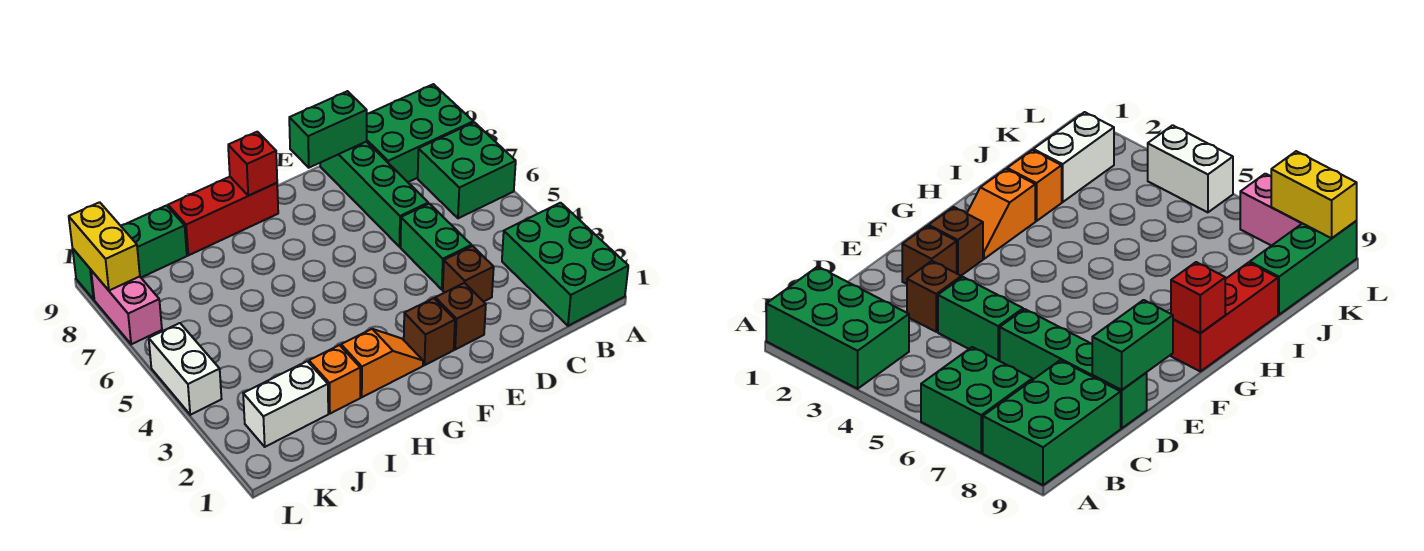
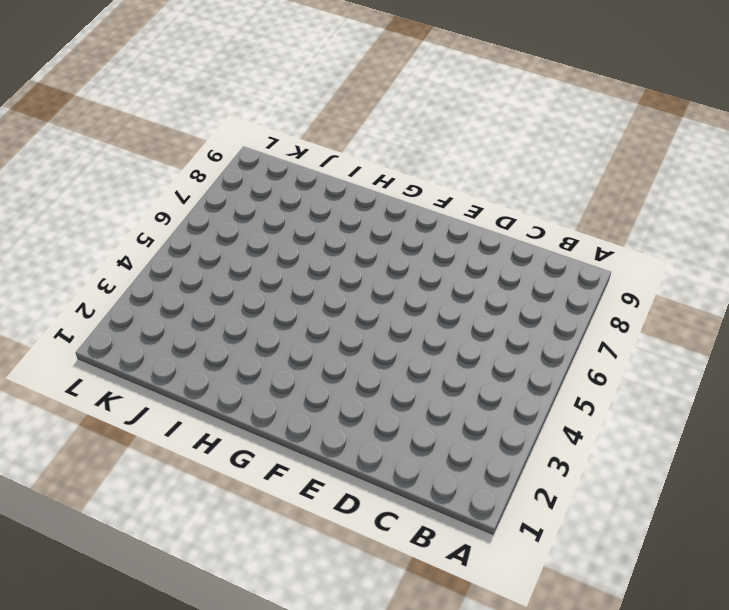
none -> green 2x3 brick [502,203,628,326]
none -> green 2x2 brick [418,122,516,218]
none -> green 2x3 brick [366,84,473,182]

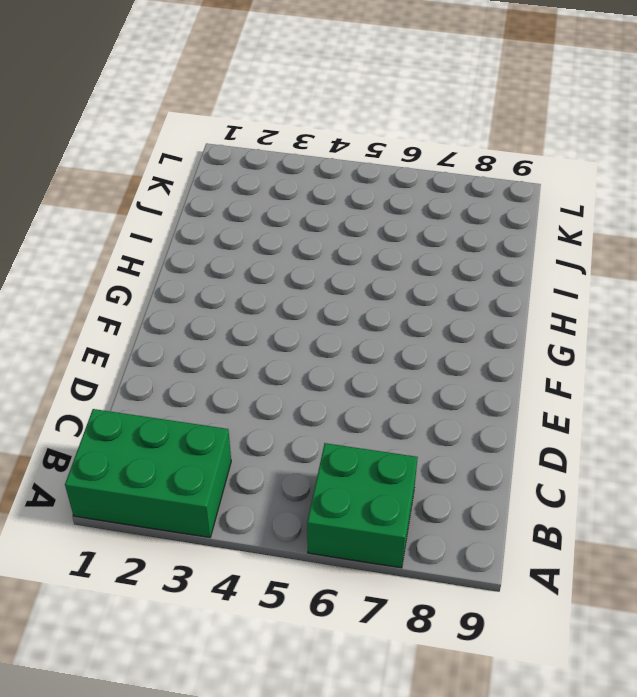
none -> green 2x3 brick [366,84,473,182]
none -> brown 1x1 brick [443,246,494,302]
none -> green 1x2 brick [400,204,472,290]

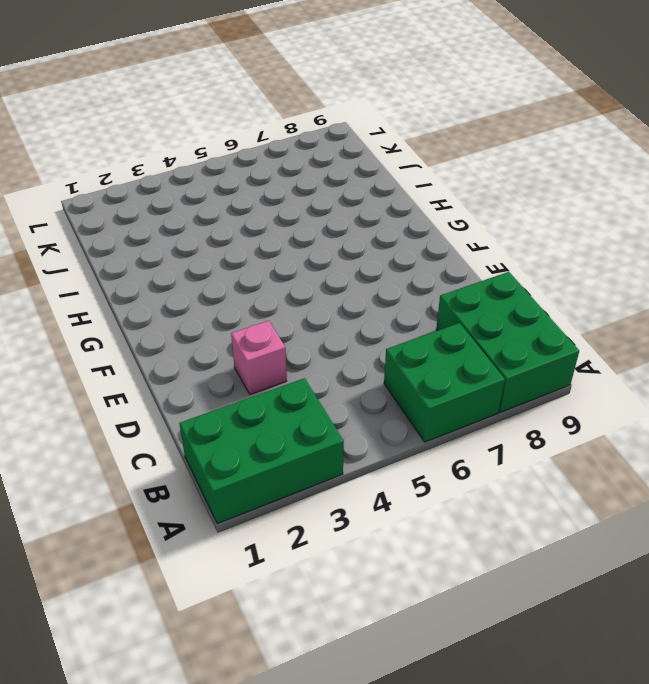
pink 1x1 brick [231,321,287,394] -> brown 1x1 brick [443,246,494,302]
none -> green 1x2 brick [400,204,472,290]
none -> green 1x4 brick [320,142,428,247]
none -> brown 1x1 brick [435,283,486,349]

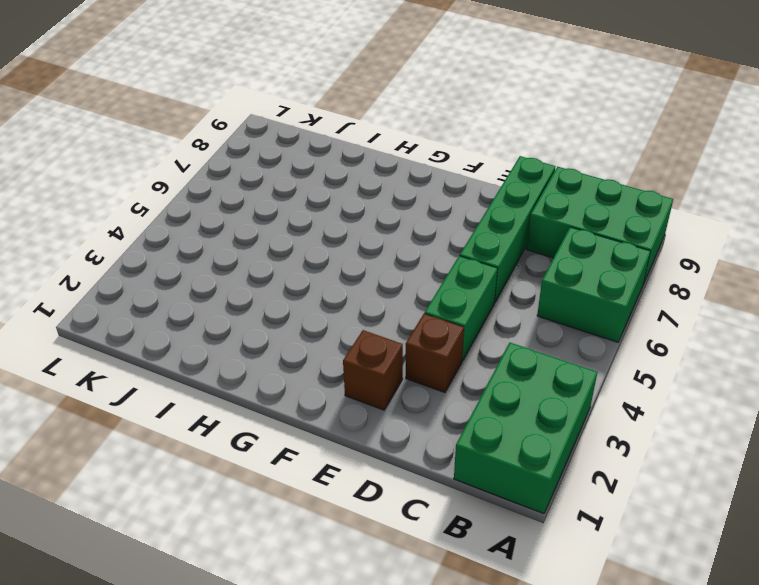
none -> brown 1x1 brick [404,298,455,365]
none -> orange 1x2 slope [341,329,423,397]
none -> red 1x3 brick [168,177,278,255]

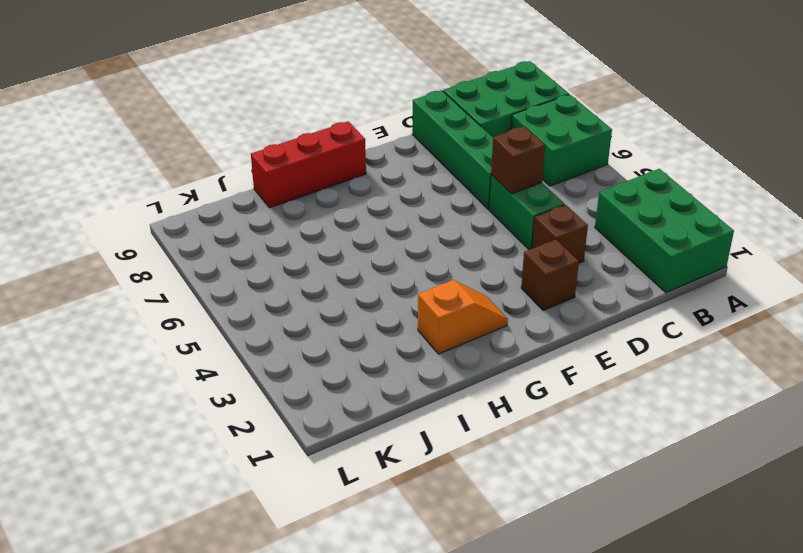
brown 1x1 brick [491,126,545,194] -> brown 1x1 brick moved to [404,298,455,365]
none -> orange 1x1 brick [309,345,360,414]
none -> white 1x2 brick [243,361,328,447]
none -> green 1x3 brick [73,206,187,299]

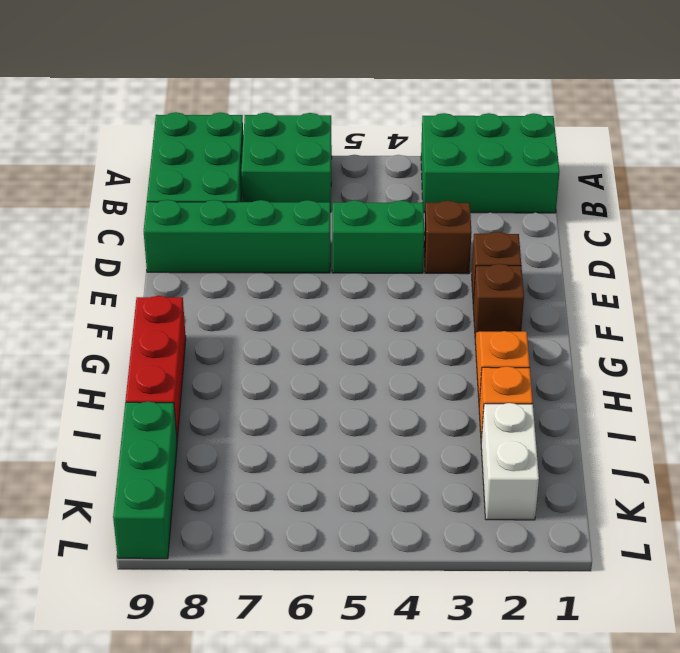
none -> white 1x2 brick [149,323,221,415]
none -> pink 1x2 brick [91,270,162,344]
none -> green 1x2 brick [289,91,367,168]

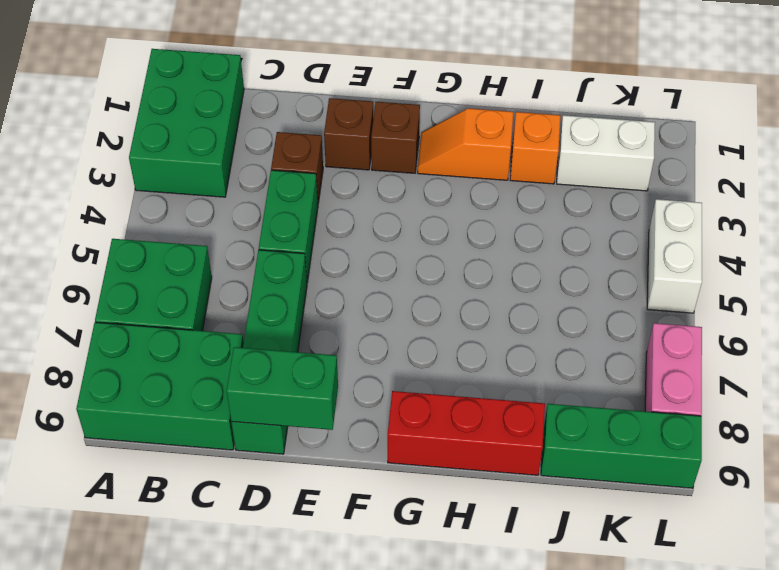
none -> red 1x1 brick [228,132,277,196]
none -> yellow 1x2 brick [69,202,140,291]

